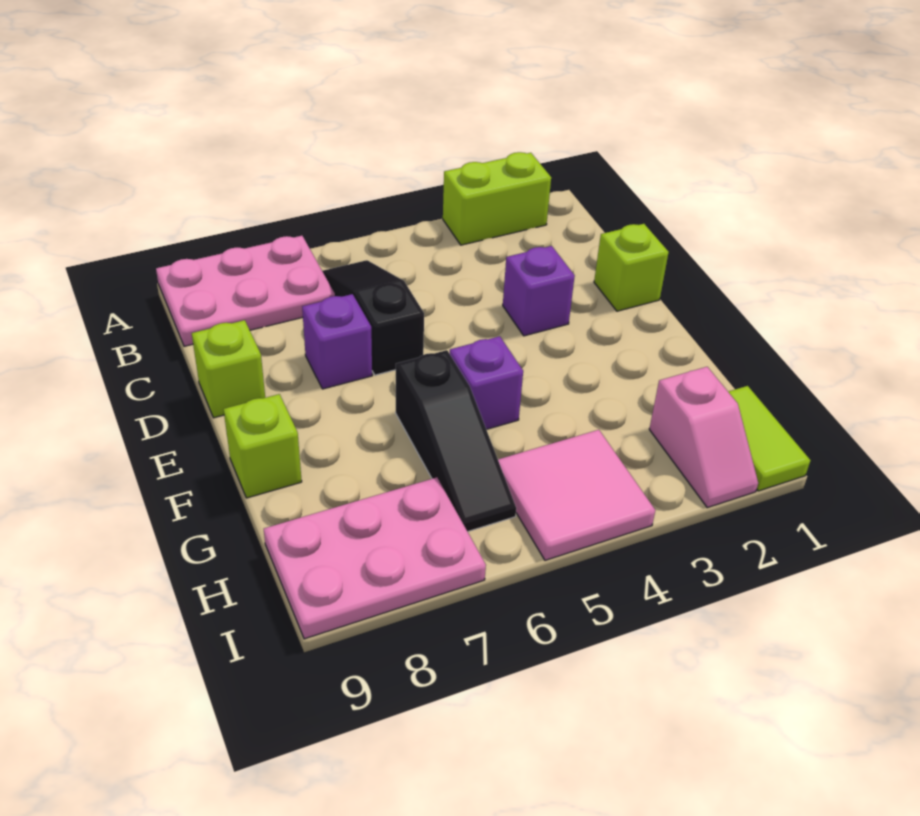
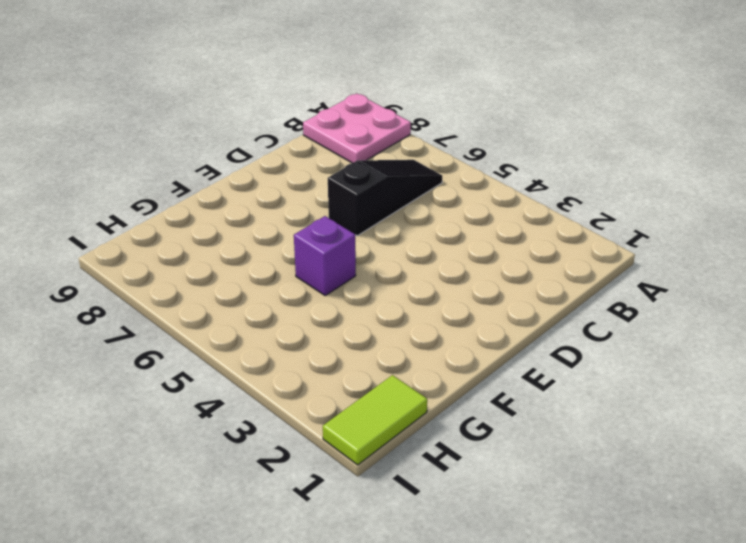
pink 2x2 plate [303,93,411,163] -> pink 2x3 plate [156,236,335,346]
none -> lime 1x2 brick [443,152,551,245]
none -> lime 1x1 brick [594,224,669,311]
none -> purple 1x1 brick [503,246,575,336]

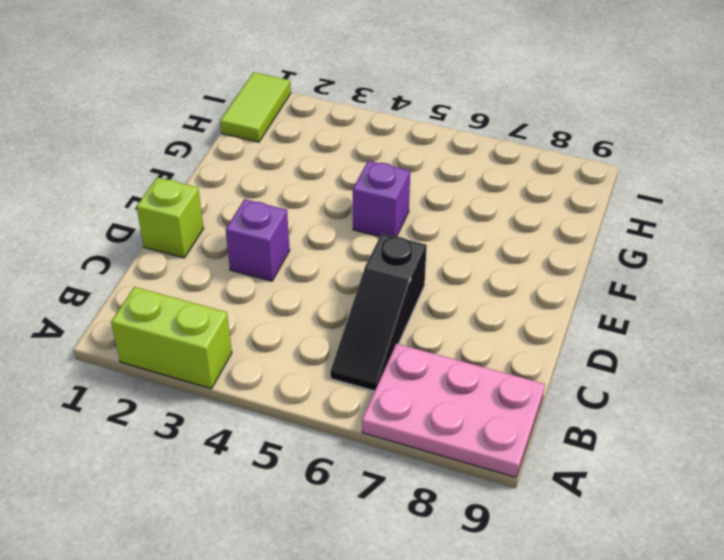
none -> purple 1x1 brick [302,294,372,389]
none -> lime 1x1 brick [192,320,265,418]
none -> black 1x3 slope [396,350,516,532]

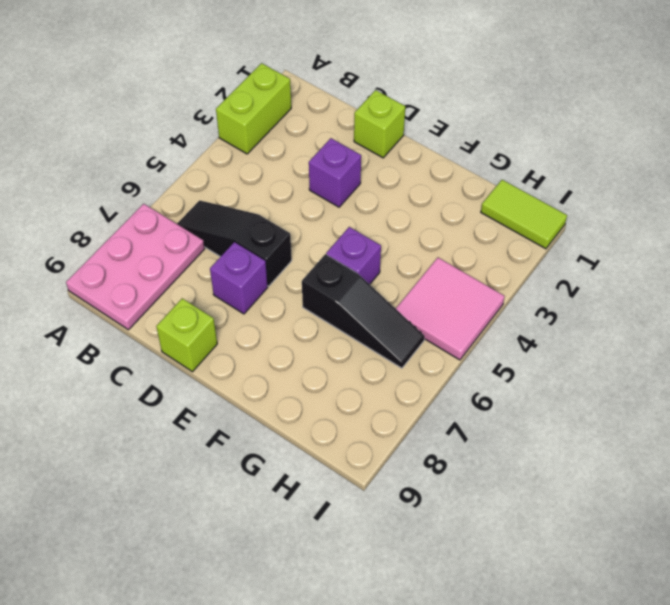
none -> lime 1x1 brick [224,394,302,498]
none -> pink 1x2 slope [649,367,758,508]
none -> pink 2x3 plate [264,478,486,639]

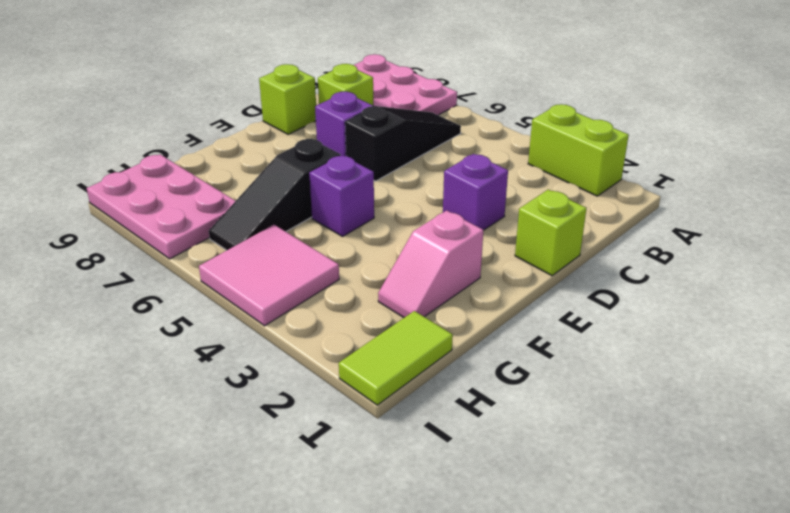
lime 1x1 brick [318,64,373,105] -> lime 1x1 brick moved to [224,394,302,498]
pink 1x2 slope [378,210,483,318] -> pink 1x2 slope moved to [649,367,758,508]

